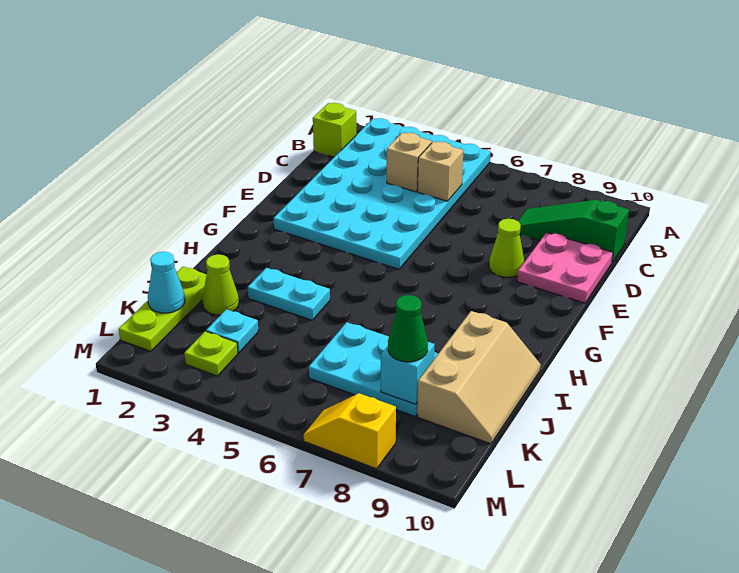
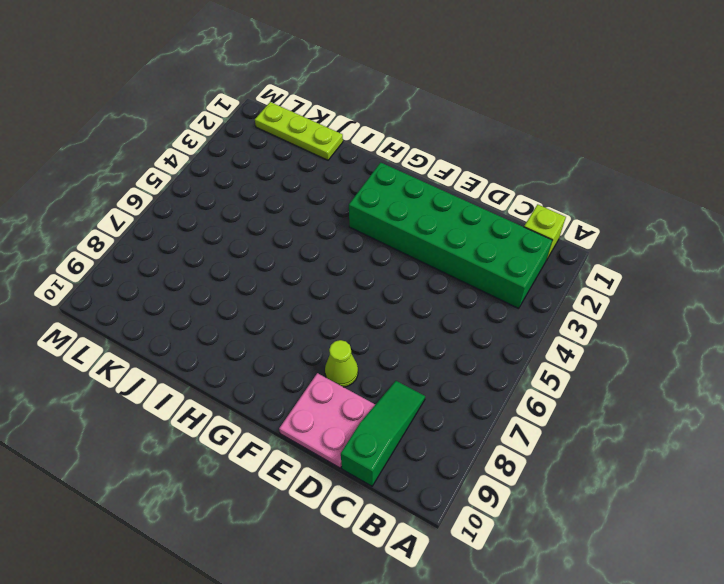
green 2x6 brick [349,162,552,308] -> cyan 4x6 plate [274,118,491,269]
none -> cyan 1x2 plate [248,268,330,320]
none -> tan 2x3 slope [417,311,541,444]
none -> lime 1x1 cone [202,254,239,315]

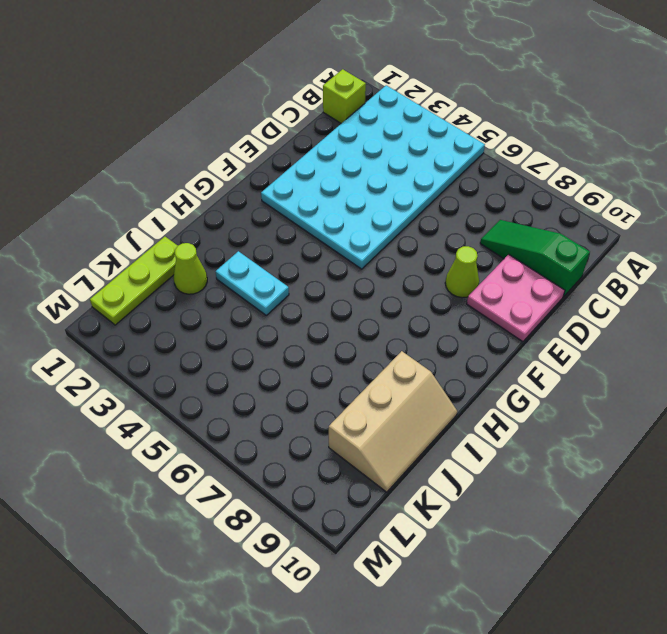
none -> cyan 2x3 plate [309,322,439,416]
none -> cyan 1x1 plate [206,309,258,353]
none -> lime 1x1 plate [184,331,238,376]

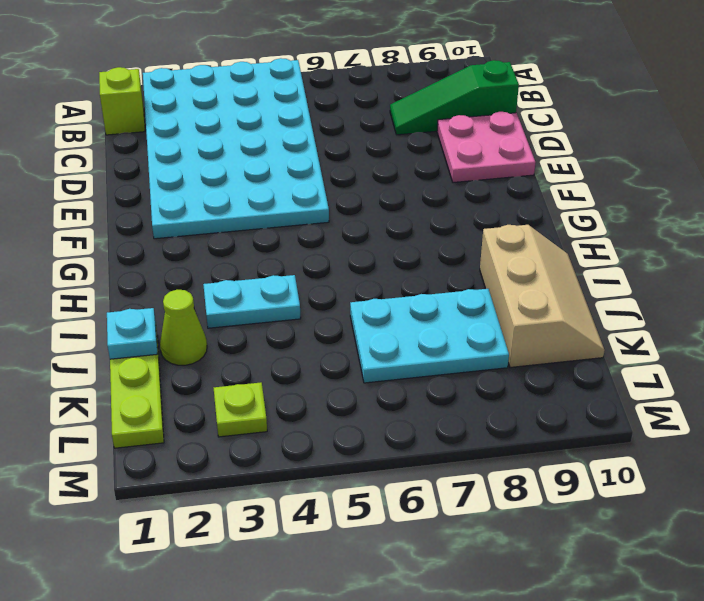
cyan 1x1 plate [107,308,157,359] -> cyan 1x1 plate moved to [206,309,258,353]
none -> lime 1x1 cone [489,219,524,277]
none -> yellow 1x2 slope [304,393,396,469]
none -> tan 1x1 brick [387,133,432,192]

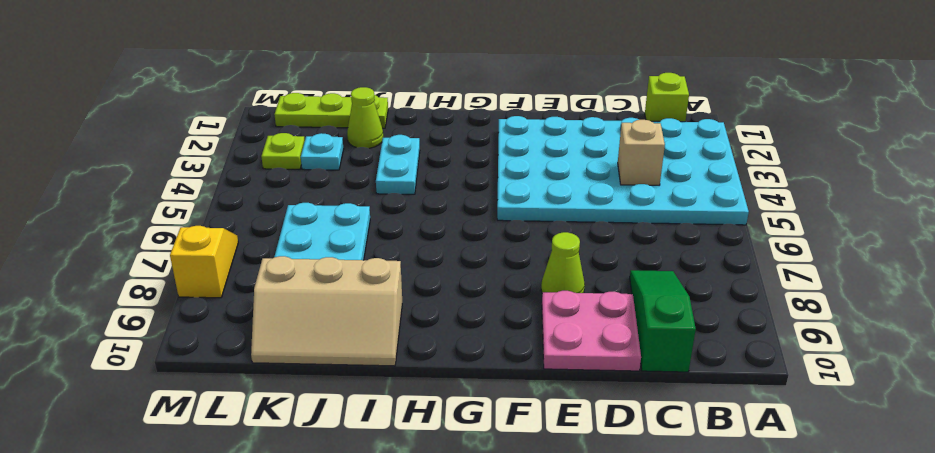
none -> tan 1x1 brick [418,141,464,201]
none -> cyan 1x1 cone [148,252,185,313]
none -> cyan 1x1 brick [381,342,435,404]

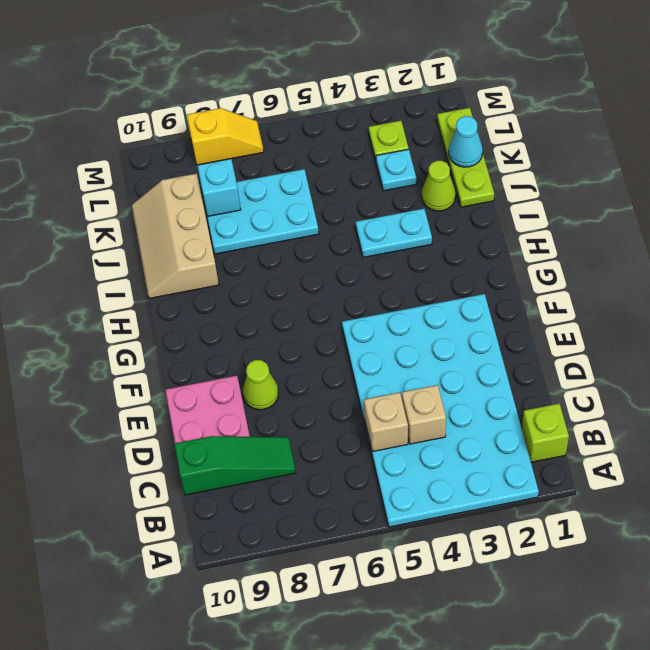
none -> green 1x1 cone [388,295,428,362]

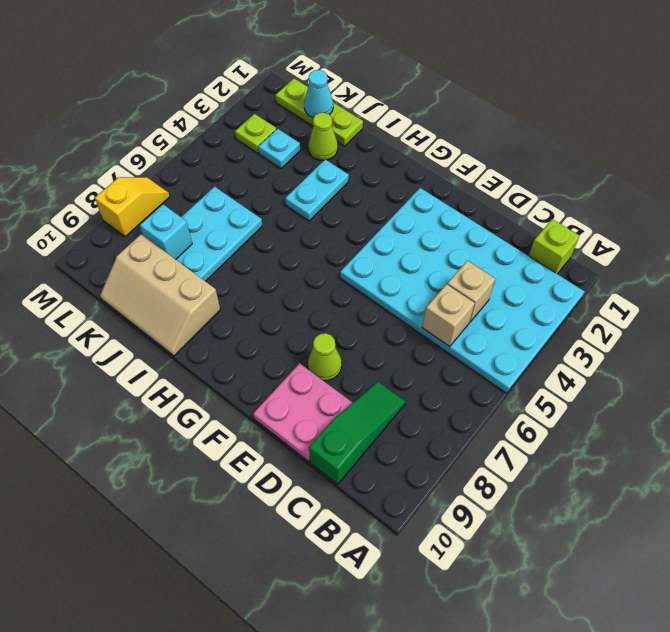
none -> green 1x1 cone [388,295,428,362]

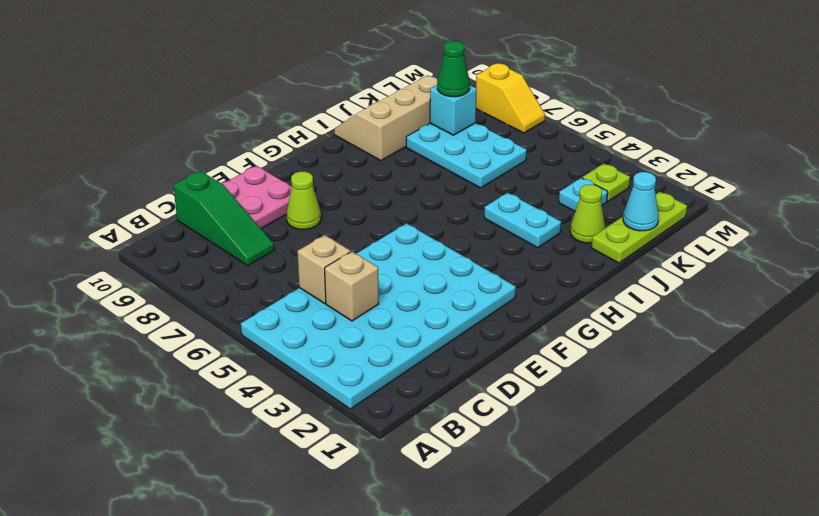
none -> lime 1x1 brick [313,103,356,157]

